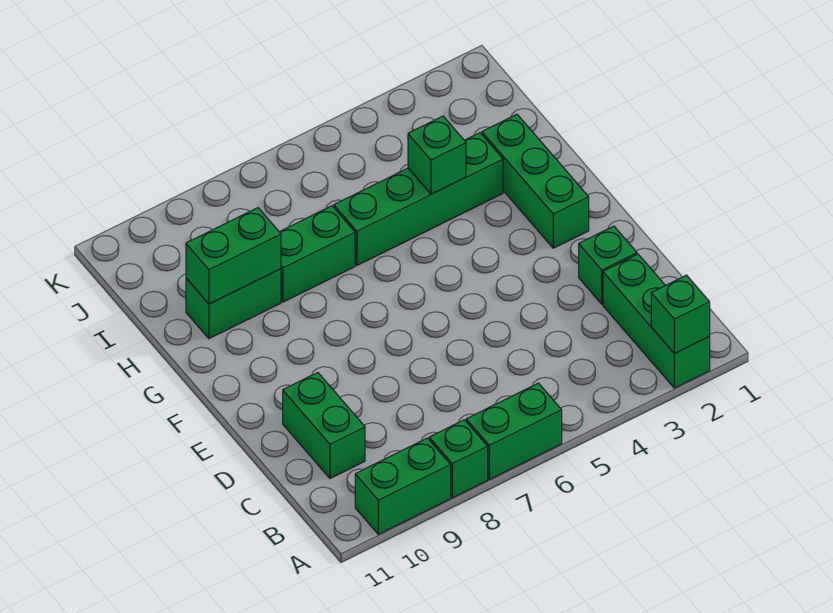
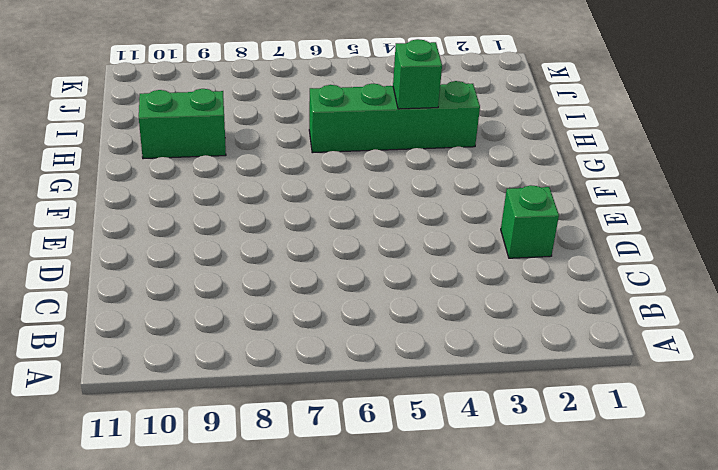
none -> green 1x3 brick [603,254,710,388]
none -> green 1x2 brick [466,383,562,480]
none -> green 1x1 brick [429,420,488,498]

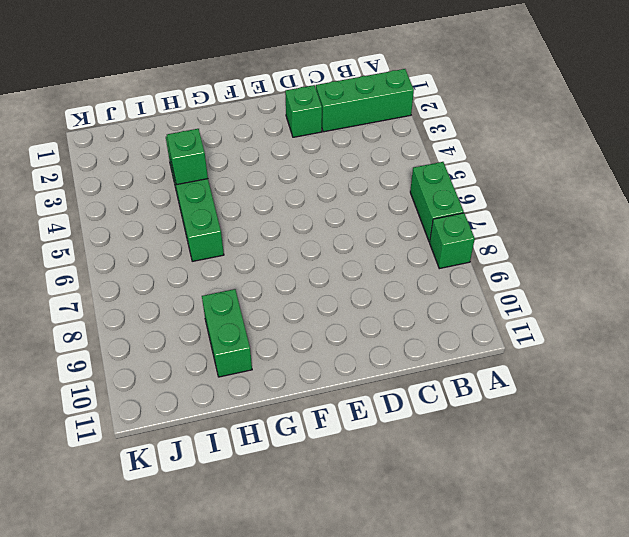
none -> green 1x2 brick [355,438,451,534]
none -> green 1x2 brick [283,373,365,478]
none -> green 1x3 brick [482,114,589,248]

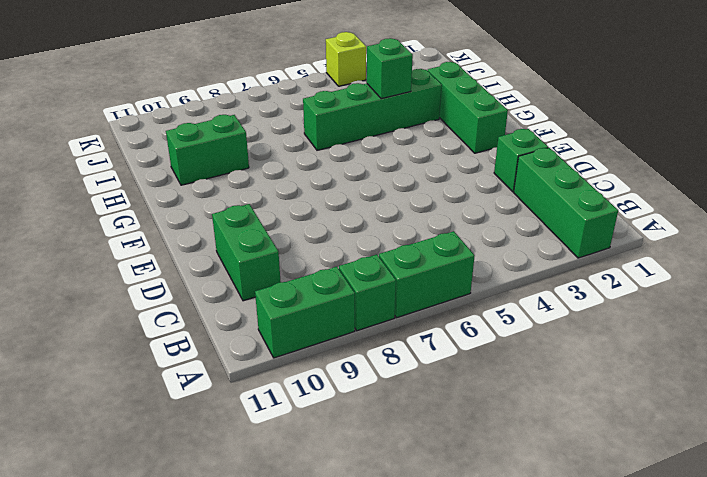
lime 1x1 brick [326,32,366,86] -> none
none -> green 1x2 brick [280,206,355,302]
none -> green 1x1 brick [651,275,710,354]
none -> green 1x2 brick [186,208,281,304]

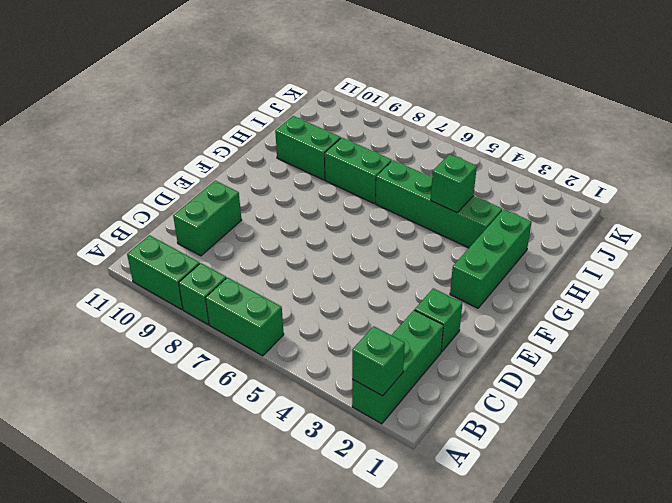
none -> green 1x2 brick [186,208,281,304]

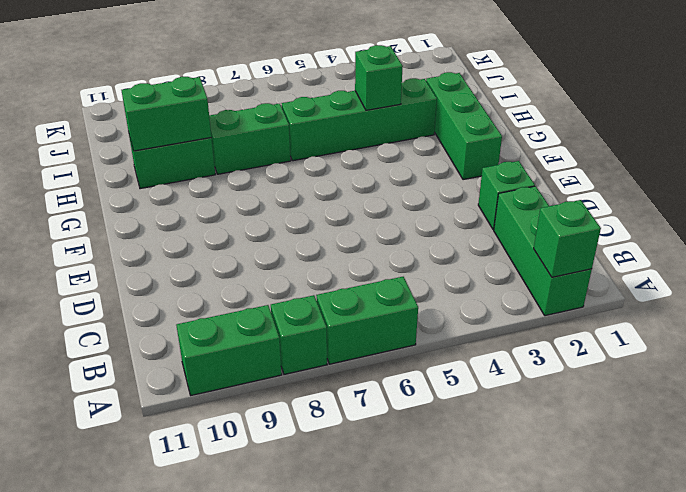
none -> green 1x2 brick [283,373,365,478]

